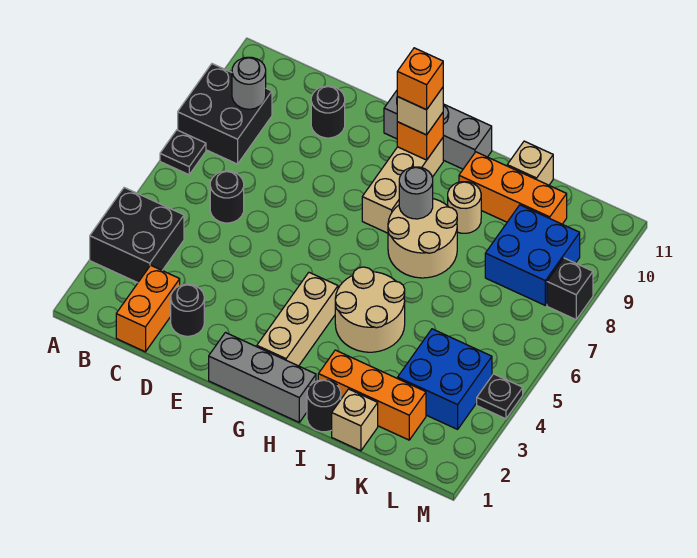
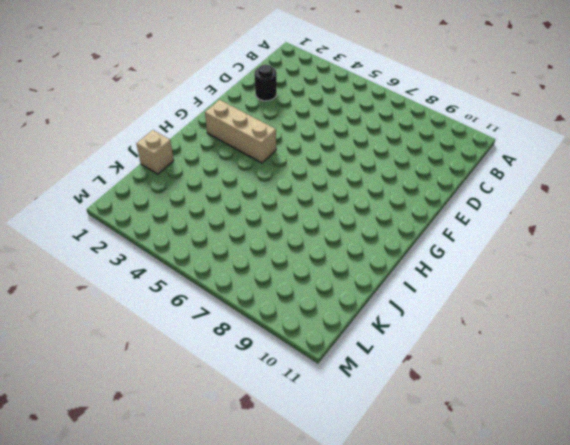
none -> black 2x2 brick [90,188,184,283]
none -> black 1x1 plate [160,130,206,175]
none -> black 2x2 brick [178,64,272,164]

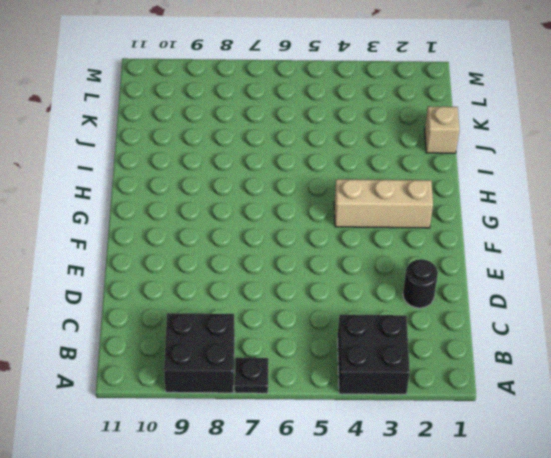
none -> orange 1x2 brick [116,265,180,352]
none -> black 1x1 round brick [210,171,244,223]
none -> black 1x1 round brick [311,86,345,138]

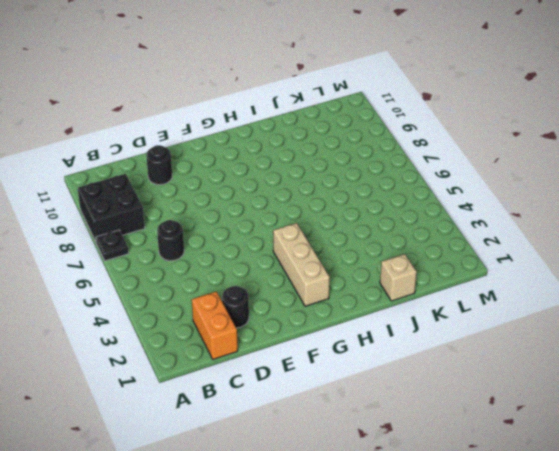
none -> black 2x2 brick [90,188,184,283]
none -> grey 1x3 brick [209,333,316,422]
none -> grey 1x3 brick [384,91,492,169]

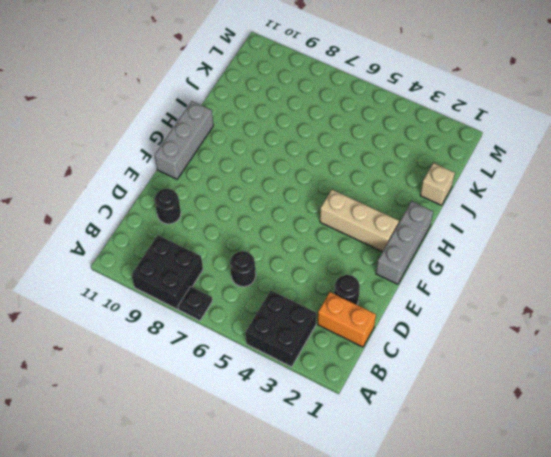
none -> tan 1x3 brick [362,138,443,233]
none -> tan 2x2 round brick [335,267,405,352]
none -> tan 2x2 round brick [388,199,457,278]

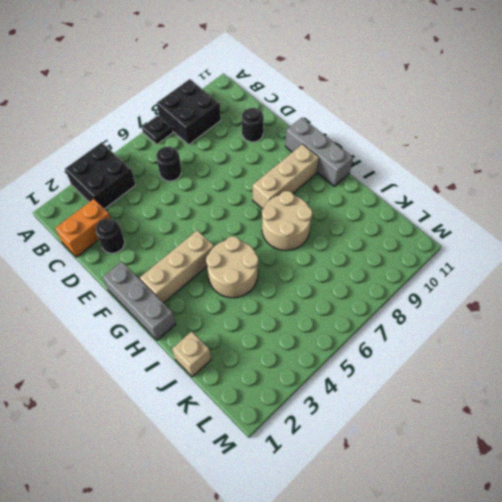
none -> black 1x1 round brick [307,380,341,432]
none -> orange 1x3 brick [318,350,426,440]
none -> tan 1x1 round brick [448,182,481,233]

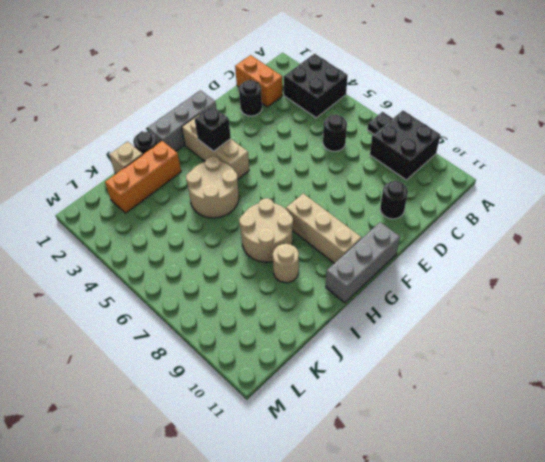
black 1x1 brick [195,106,231,151] -> black 1x1 brick moved to [547,258,593,319]
none -> orange 1x3 brick [459,152,567,224]
none -> tan 1x1 brick [507,141,553,185]
none -> blue 2x2 brick [398,329,492,429]

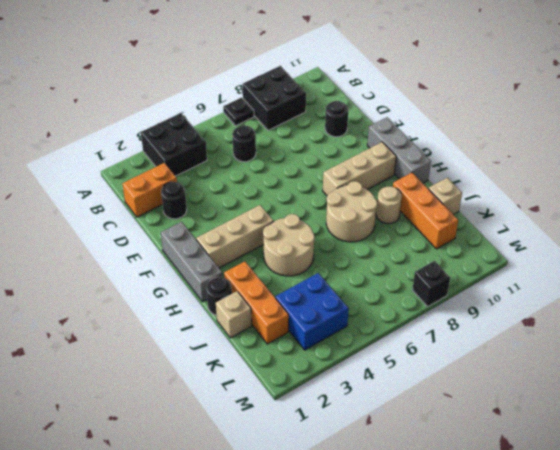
none -> blue 2x2 brick [485,205,580,305]
none -> black 1x1 plate [477,374,523,419]
none -> grey 1x1 round brick [232,57,266,109]

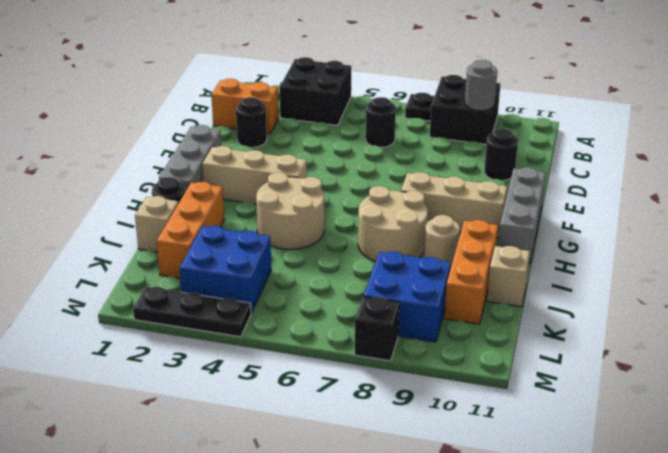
black 1x3 plate [133,287,251,337] -> black 1x1 plate [477,374,523,419]
none -> orange 1x1 brick [397,113,443,160]
none -> grey 1x1 round brick [399,167,433,219]
none -> tan 1x1 brick [397,88,443,135]

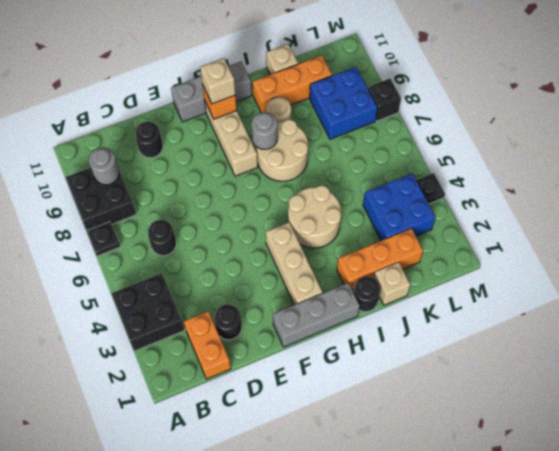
none -> orange 1x1 brick [397,48,443,110]

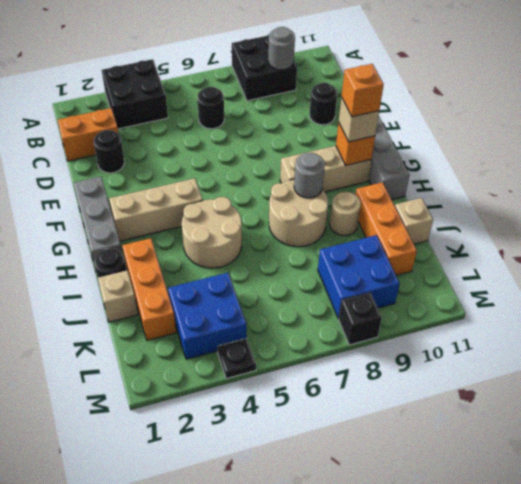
none -> black 1x1 plate [160,130,206,175]

